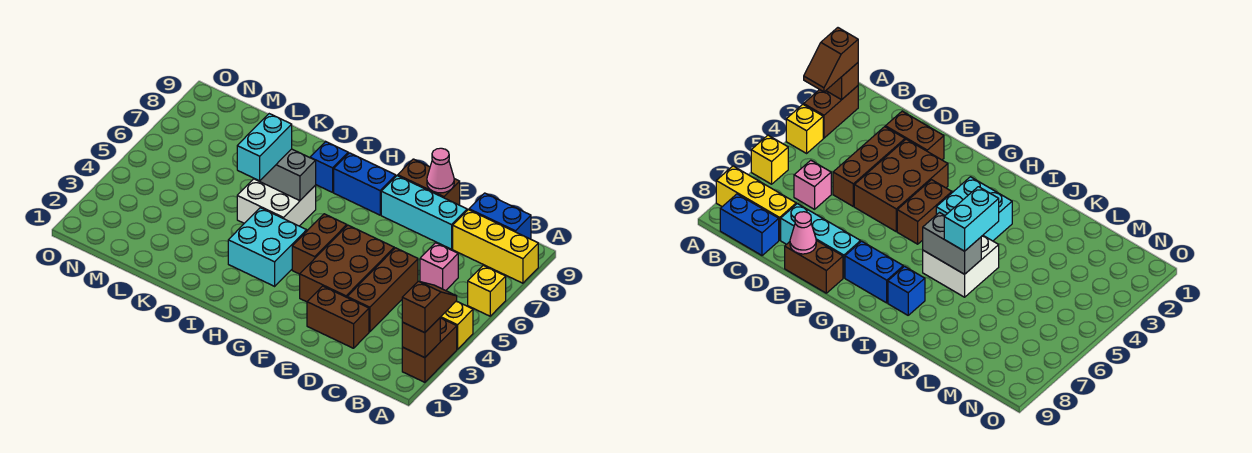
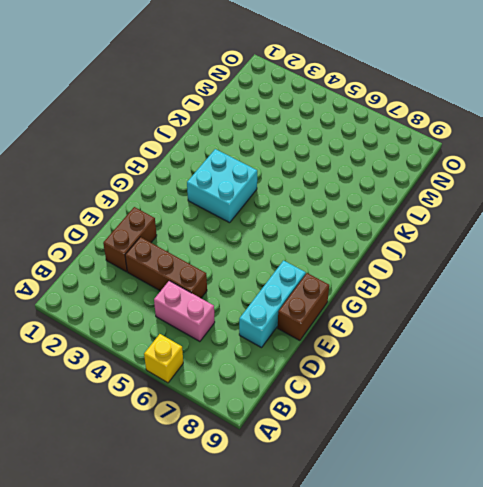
pink 1x2 brick [154,281,215,342] -> pink 1x1 brick [420,243,458,291]
none -> brown 1x2 brick [402,318,457,382]
none -> yellow 1x1 brick [440,301,473,349]
none -> yellow 1x3 brick [453,210,538,283]

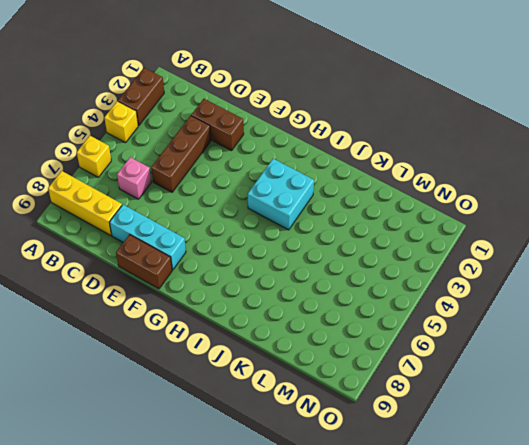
none -> blue 1x2 brick [469,193,531,239]
none -> brown 2x3 brick [300,225,394,302]
none -> brown 1x2 brick [292,214,347,274]

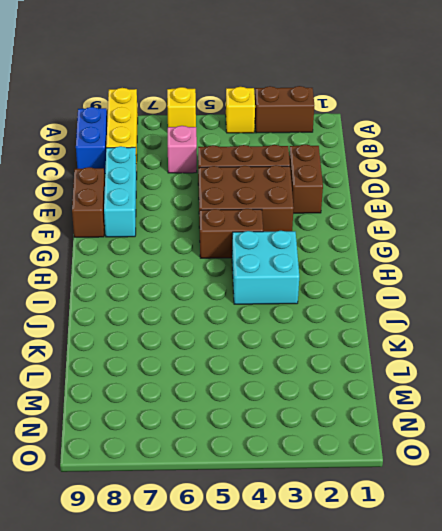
none -> blue 1x2 brick [334,153,396,215]
none -> white 2x2 brick [237,179,316,226]
none -> blue 1x1 brick [310,141,348,192]

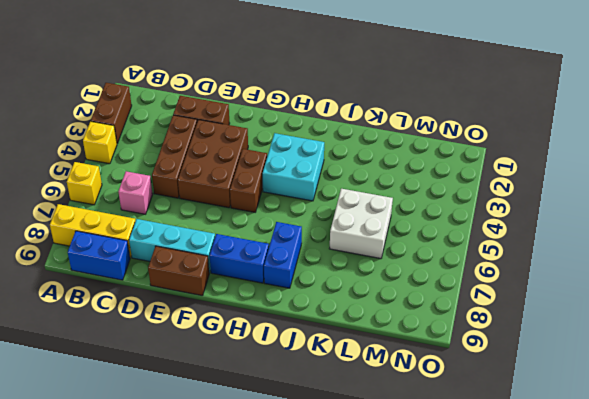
blue 1x2 brick [264,222,302,288] -> blue 1x1 brick [310,141,348,192]
white 2x2 brick [329,189,393,259] -> white 2x2 brick moved to [237,179,316,226]
none -> brown 1x1 brick [402,318,440,358]
none -> pink 1x1 cone [427,148,454,193]
none -> grey 1x2 brick [255,149,316,201]

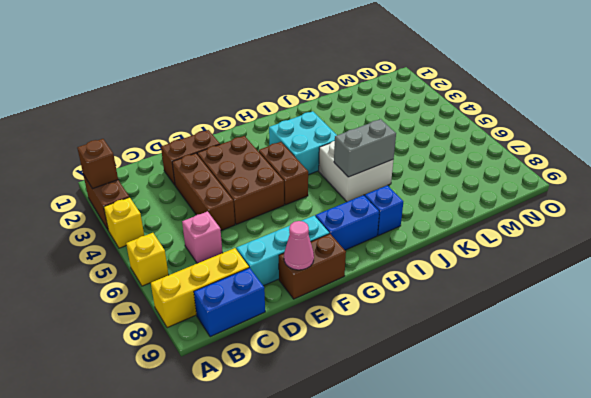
none -> brown 1x2 slope [402,281,457,333]
none -> cyan 1x2 brick [237,114,292,181]

